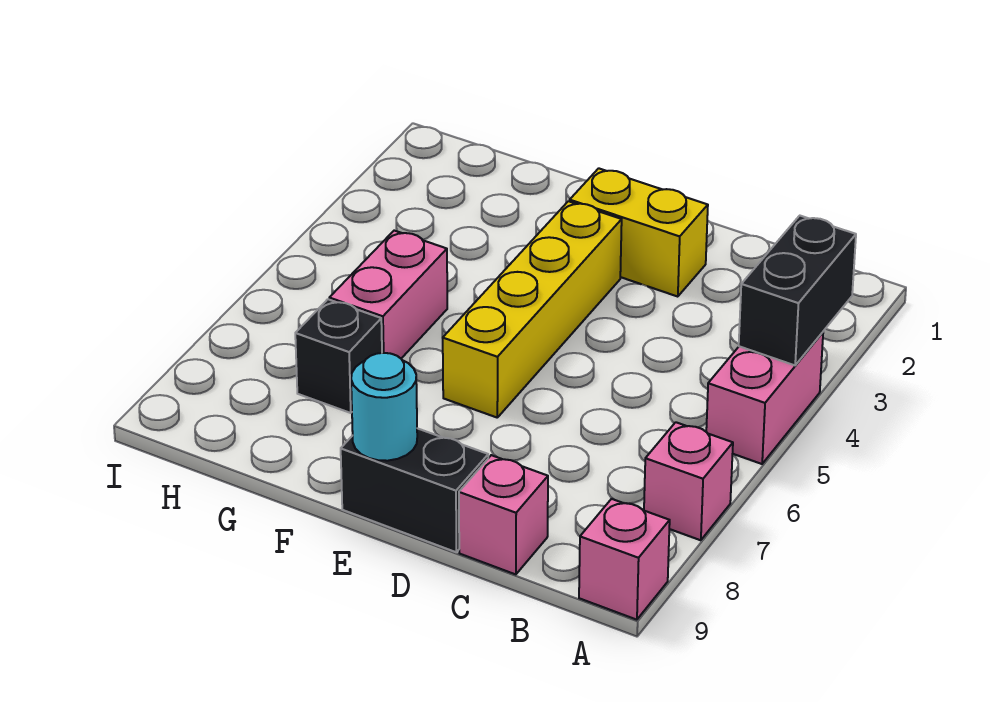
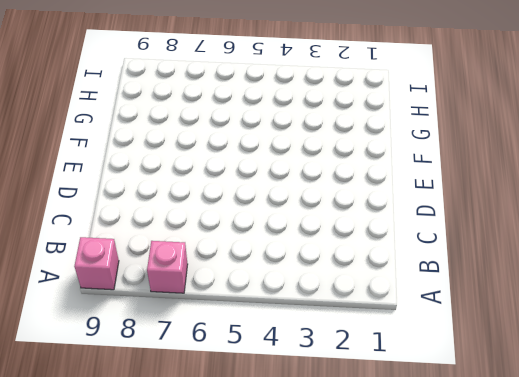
none -> pink 1x2 brick [706,332,823,464]
none -> pink 1x1 brick [459,455,548,574]

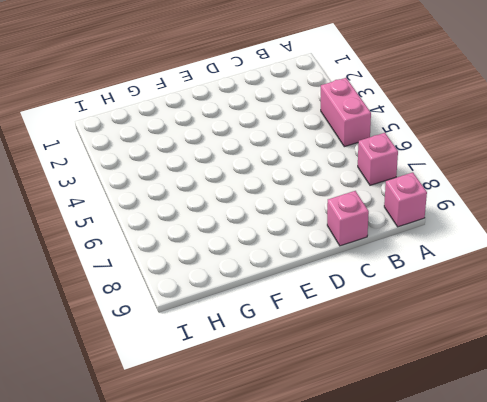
none -> yellow 1x2 brick [570,168,708,297]
none -> black 1x2 brick [341,428,488,552]

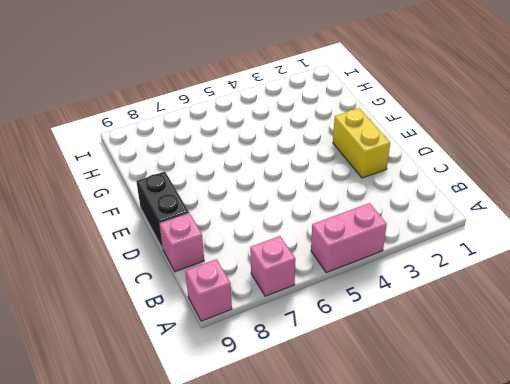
none -> yellow 1x4 brick [443,201,622,417]
none -> pink 1x2 brick [329,231,447,358]

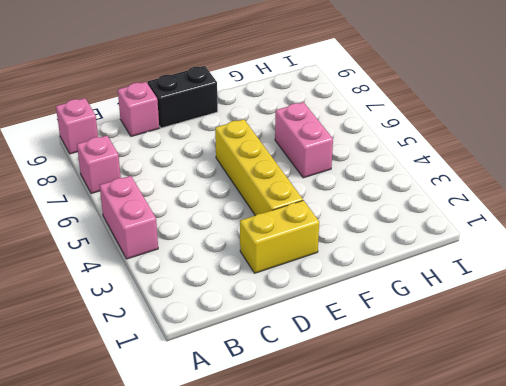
none -> black 1x1 brick [295,299,382,413]
none -> black 1x2 brick [739,216,856,365]

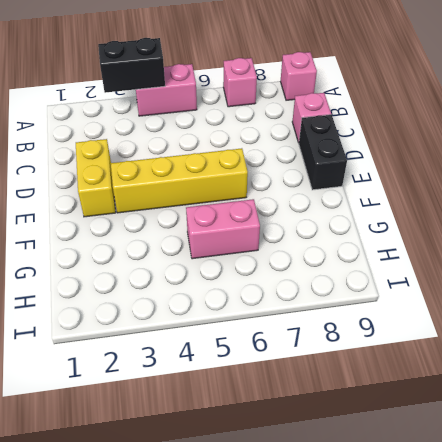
none -> black 1x1 brick [295,299,382,413]
none -> cyan 1x1 round brick [351,353,417,461]

